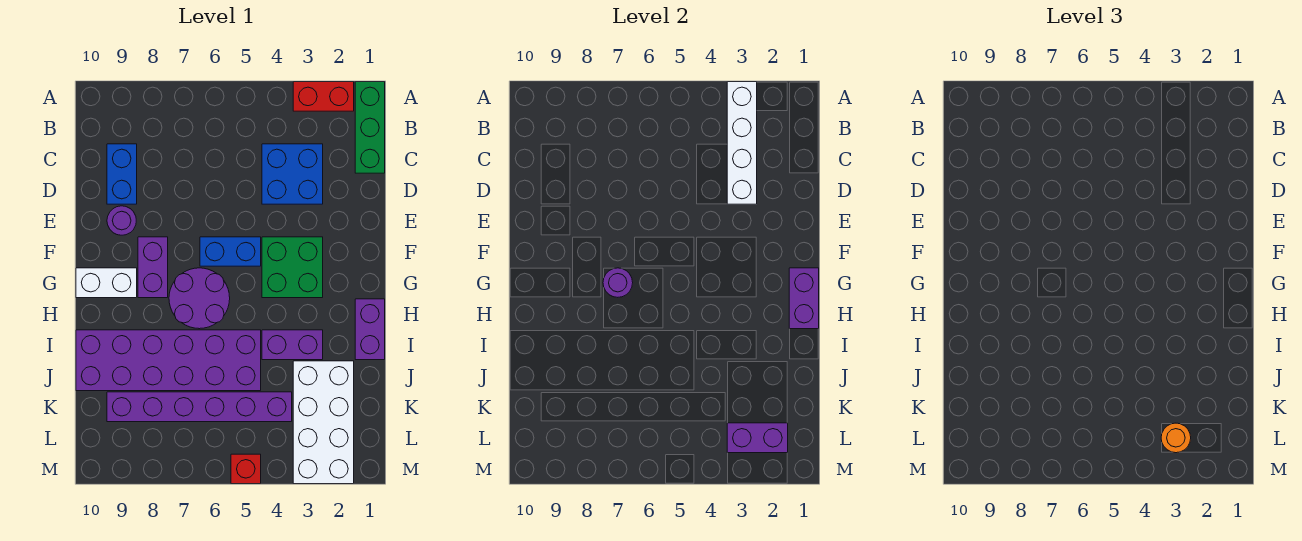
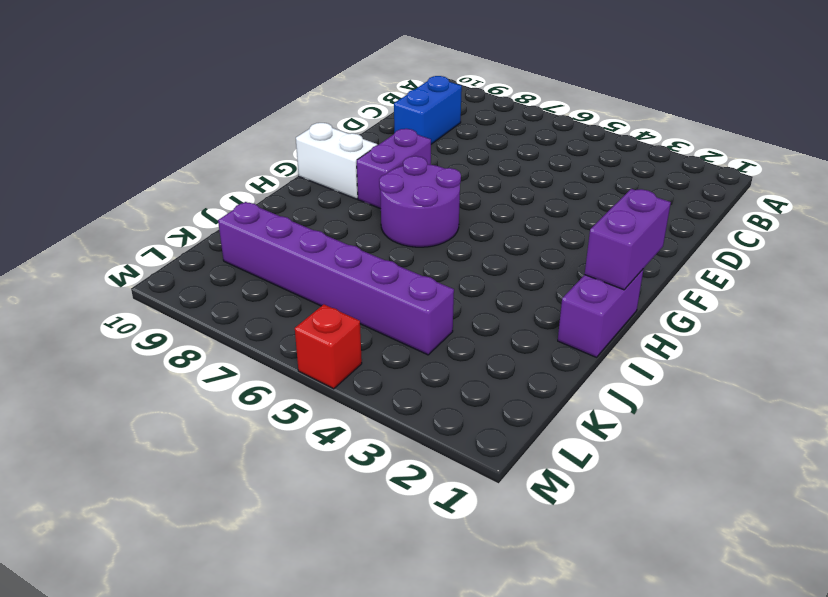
none -> green 1x3 brick [355,82,385,173]
none -> red 1x2 brick [293,82,354,111]
none -> blue 2x2 brick [262,144,323,204]

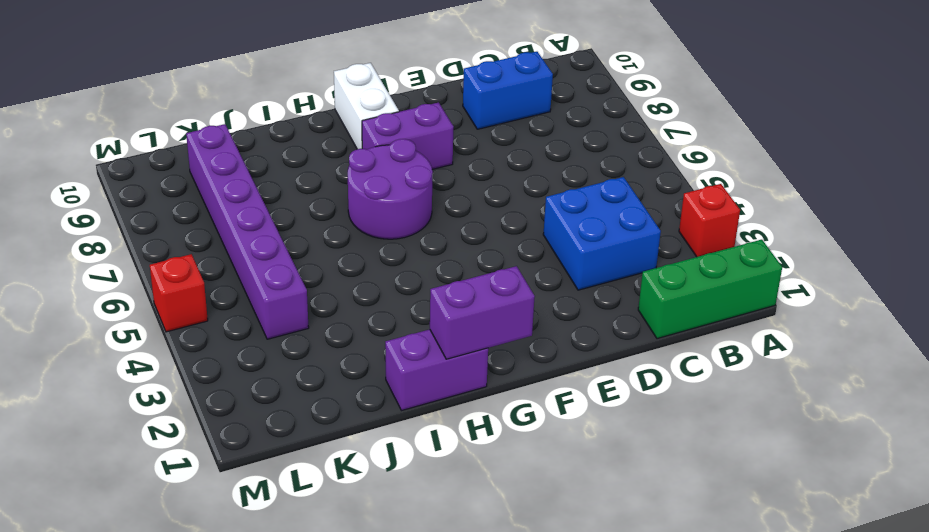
red 1x1 brick [679,184,740,257] -> red 1x2 brick [293,82,354,111]
none -> purple 1x1 round brick [107,206,136,235]
none -> green 2x2 brick [262,237,323,298]
none -> blue 1x2 brick [200,237,261,266]

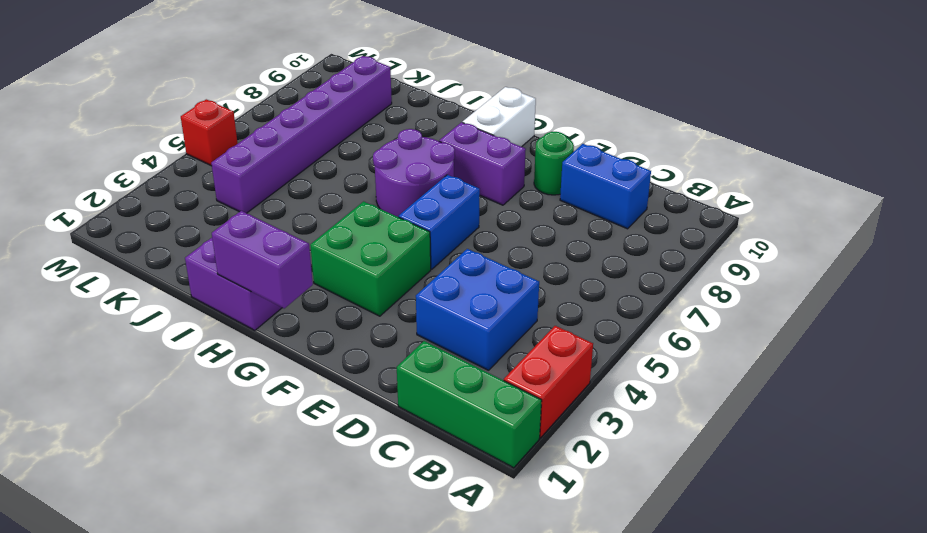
green 1x1 round brick [534,132,574,195] -> purple 1x1 round brick [107,206,136,235]
none -> purple 1x2 brick [262,330,323,360]
none -> purple 2x6 brick [76,330,261,391]
none -> white 2x4 brick [293,361,354,484]

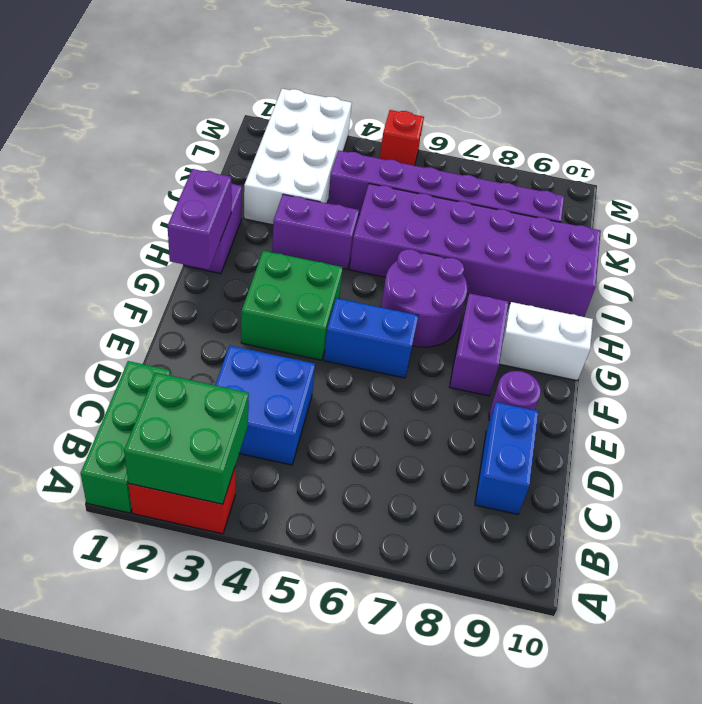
green 2x2 brick [124,373,249,504] -> white 1x4 brick [727,82,757,204]
none -> purple 1x1 round brick [603,268,633,297]
none -> purple 1x2 brick [727,423,788,453]
none -> orange 1x1 round brick [1161,423,1191,453]

